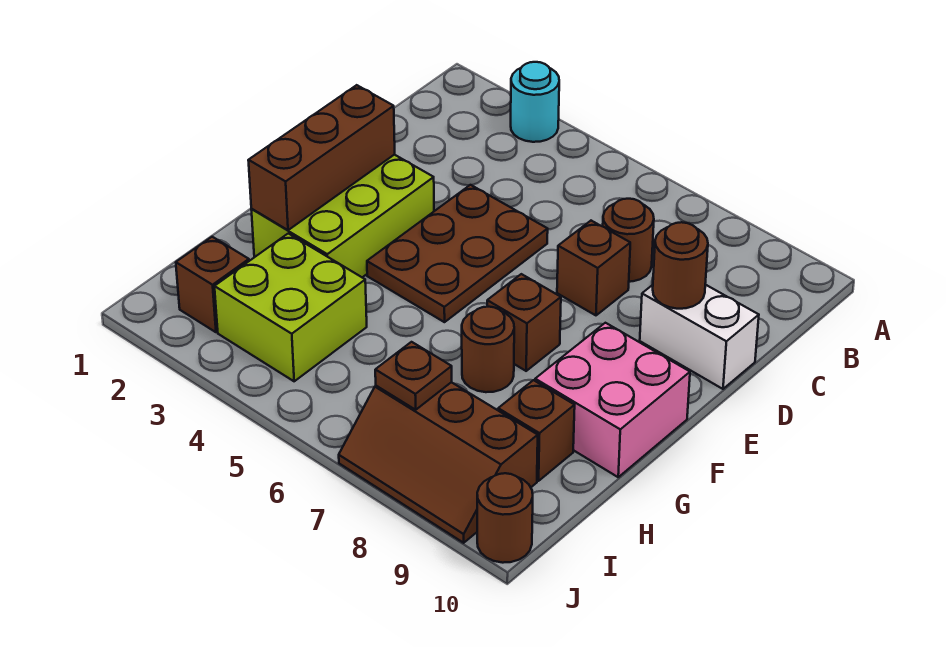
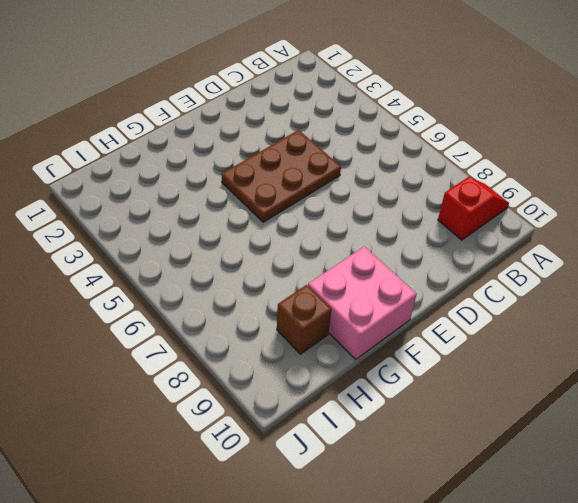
red 1x2 slope [438,177,509,240] -> none
none -> cyan 1x1 round brick [511,62,559,142]
none -> brown 1x1 round brick [603,199,654,282]
none -> brown 1x1 brick [557,221,630,315]

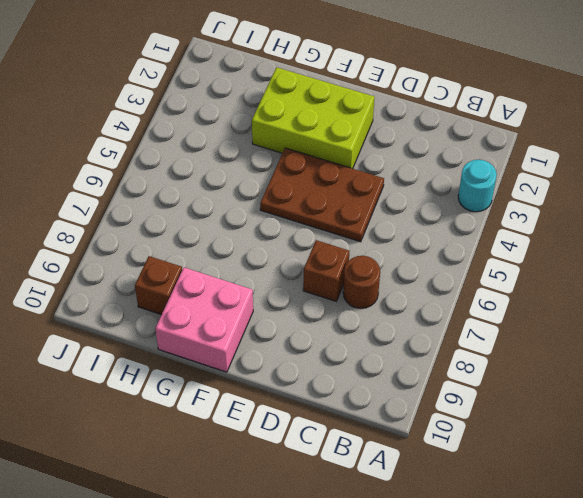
none -> white 1x2 brick [640,285,759,389]
none -> brown 1x1 brick [487,274,561,371]
none -> brown 1x1 round brick [462,307,514,392]

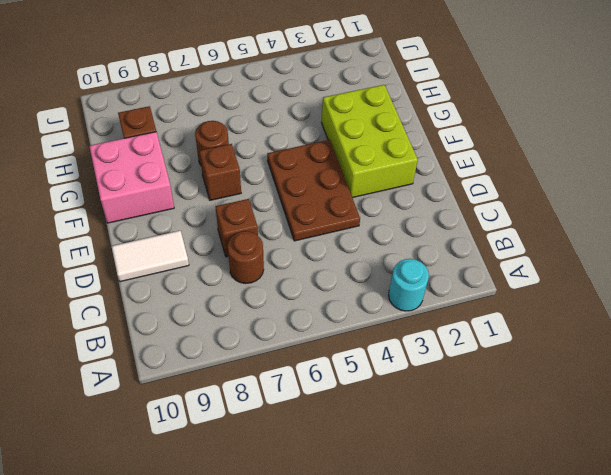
white 1x2 tile [111,231,189,282] -> white 1x2 brick [640,285,759,389]
none -> lime 2x2 brick [214,233,367,381]
none -> brown 1x1 brick [176,237,249,332]
none -> brown 2x3 slope [339,382,538,543]

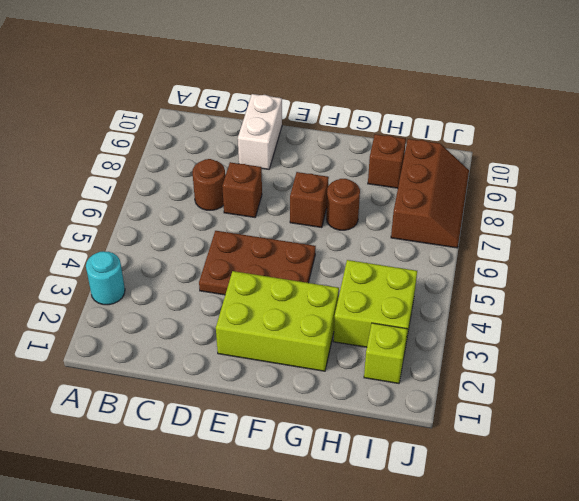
lime 1x1 brick [364,323,407,384] -> brown 1x1 brick [176,237,249,332]
none -> pink 2x2 brick [535,323,690,477]
none -> brown 1x1 round brick [477,473,533,563]
none -> brown 1x1 round brick [653,222,708,309]

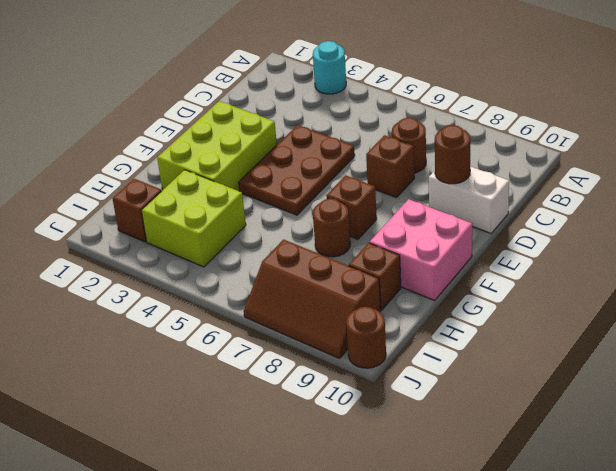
none -> brown 1x3 brick [248,85,395,230]
none -> brown 1x1 plate [375,342,452,410]

